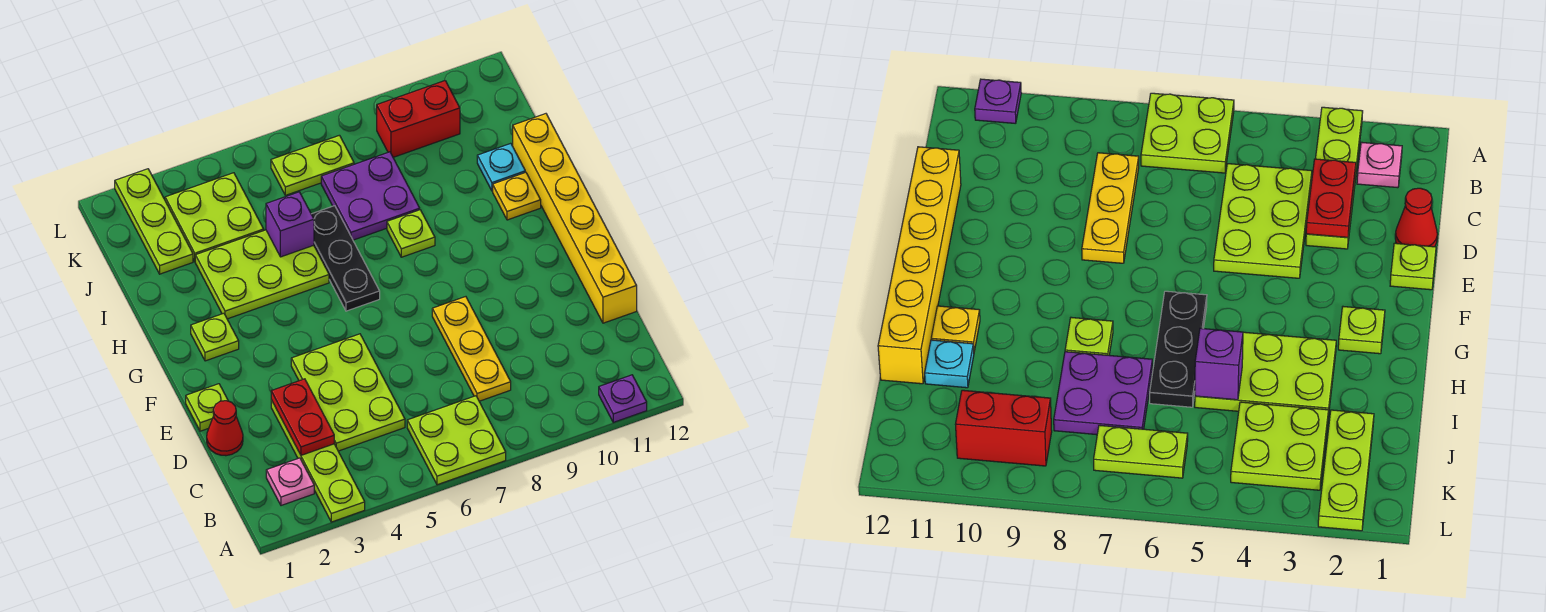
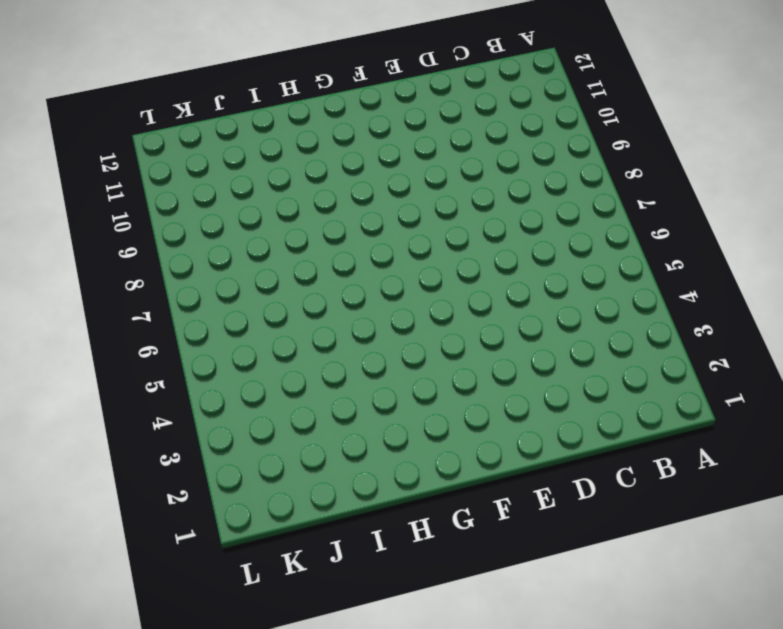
none -> lime 1x4 plate [271,400,365,522]
none -> lime 2x2 plate [407,396,506,485]
none -> purple 1x1 plate [599,375,647,422]

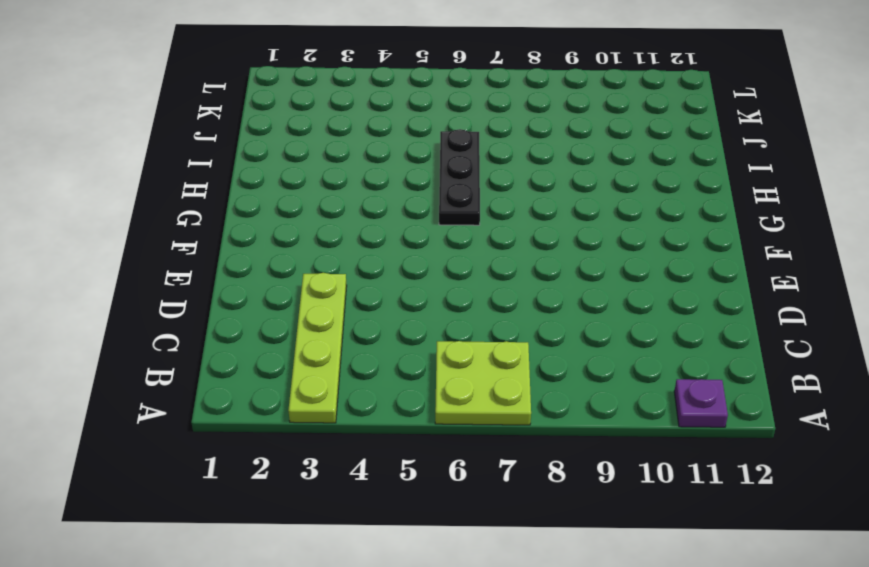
none -> pink 1x1 plate [266,458,314,506]
none -> lime 2x3 plate [291,334,405,451]
none -> yellow 1x3 plate [432,297,511,401]

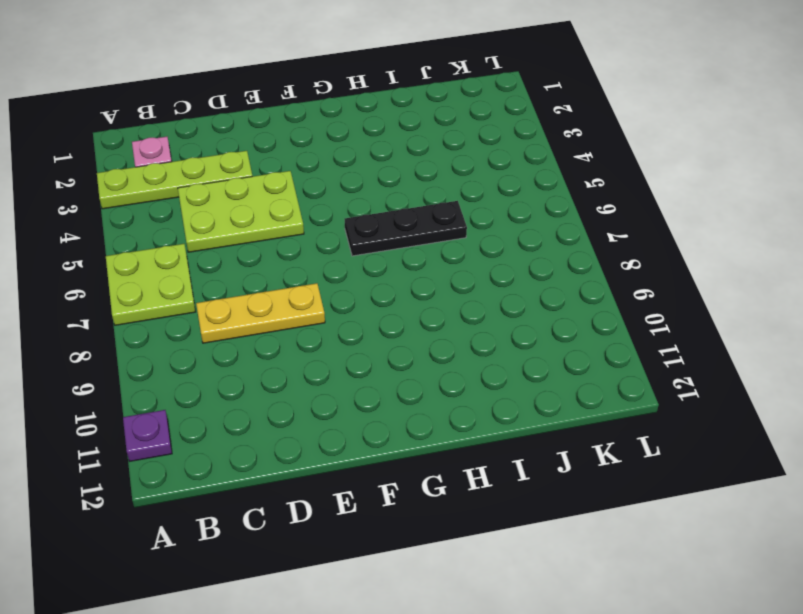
none -> red 1x1 cone [207,401,243,456]
none -> yellow 1x6 brick [513,114,637,323]
none -> lime 1x1 plate [186,384,228,431]

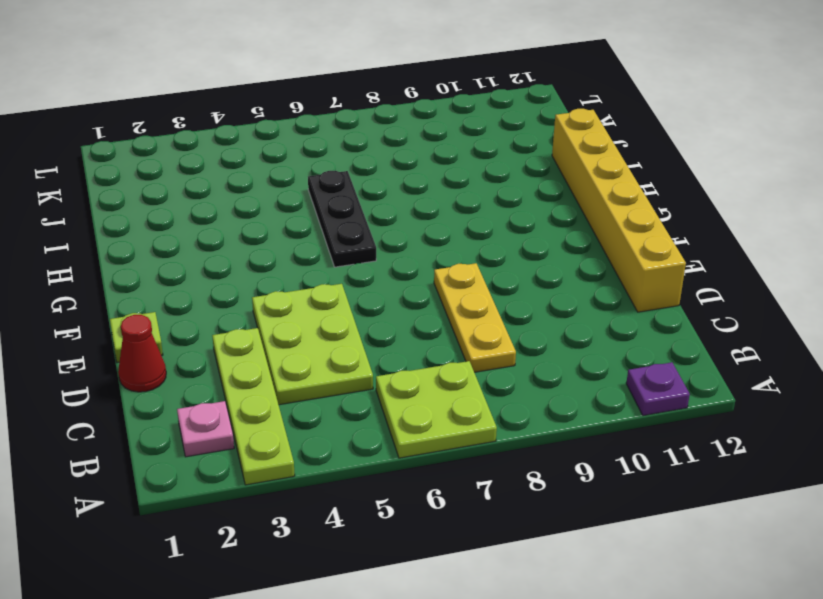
none -> lime 1x1 plate [191,313,239,361]
none -> lime 2x3 plate [195,230,329,319]
none -> lime 1x1 plate [387,210,435,257]

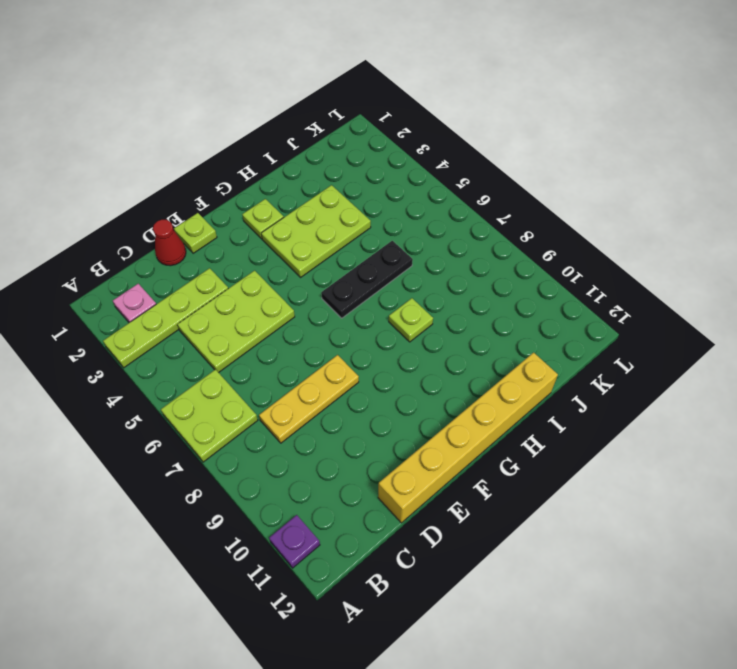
lime 2x3 plate [261,185,371,277] -> lime 2x3 plate turned to [195,230,329,319]
none -> yellow 1x1 plate [493,172,541,220]
none -> purple 2x2 plate [321,152,420,240]
none -> cyan 1x1 plate [477,143,525,191]

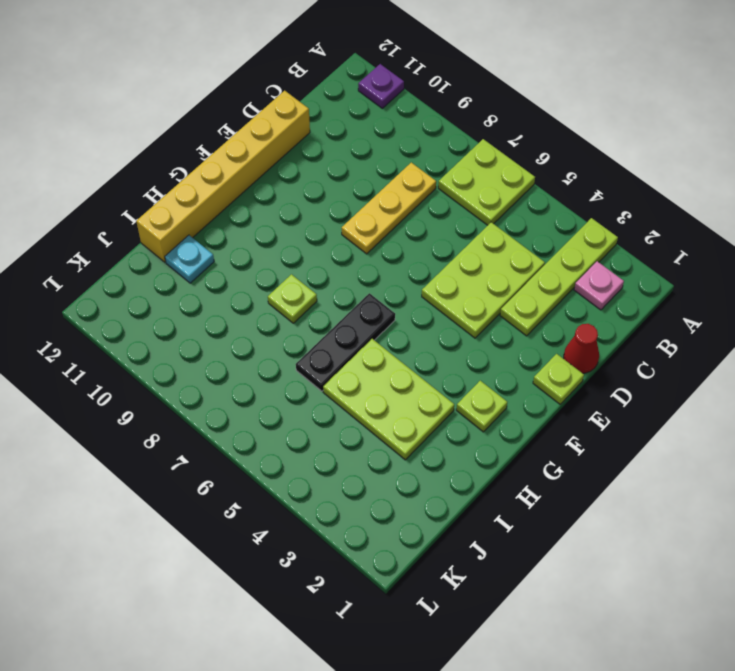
none -> yellow 1x1 plate [493,172,541,220]
none -> purple 2x2 plate [321,152,420,240]
none -> lime 1x3 plate [115,169,193,274]

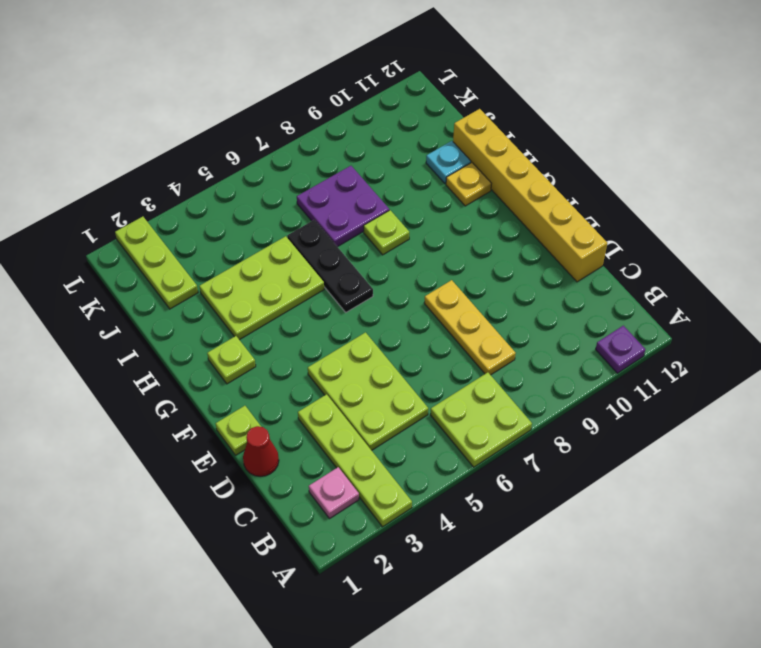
none -> lime 2x2 plate [165,173,264,261]
none -> lime 1x2 plate [271,135,354,195]
none -> red 1x2 brick [377,81,460,157]

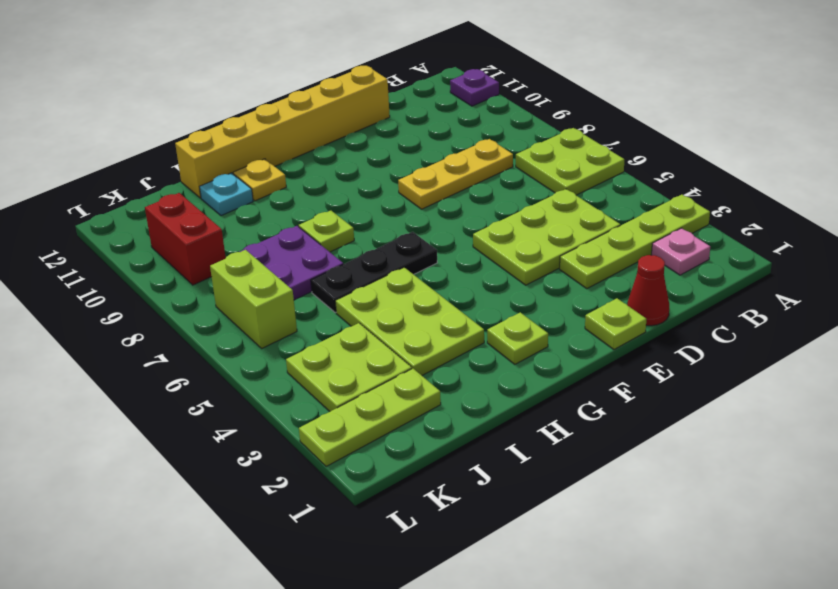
lime 1x2 brick [210,250,297,348] -> lime 1x2 plate [271,135,354,195]
none -> red 1x2 plate [271,379,334,455]
none -> purple 1x1 brick [266,192,314,257]

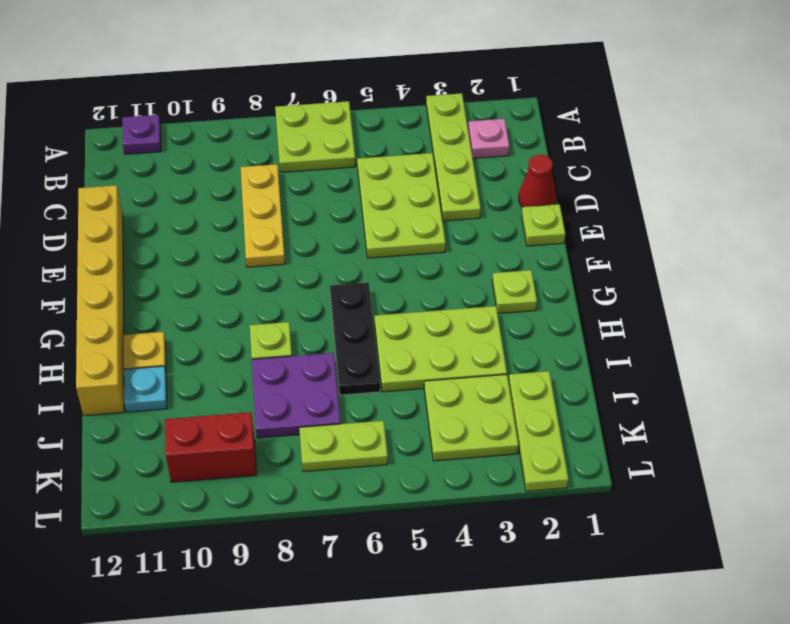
none -> red 1x2 plate [271,379,334,455]
none -> purple 1x1 brick [266,192,314,257]

